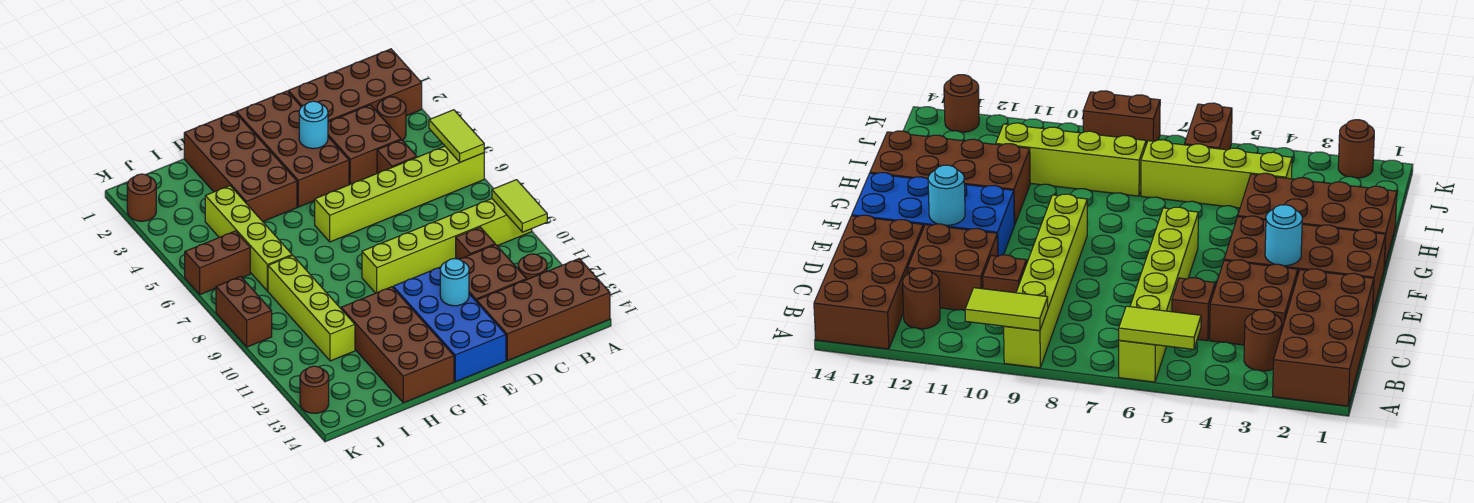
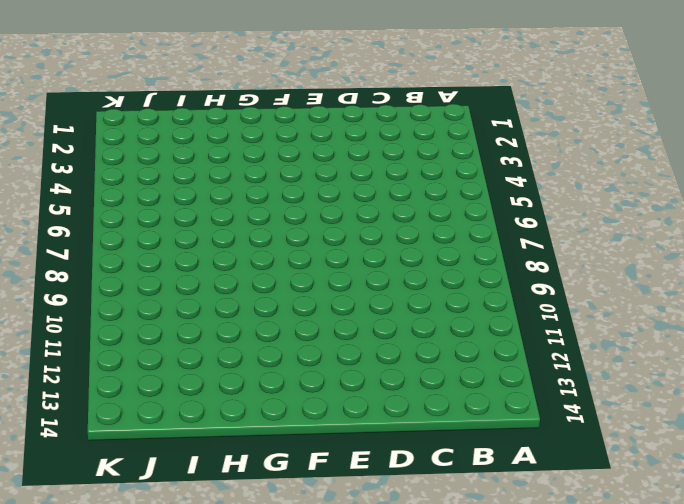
none -> brown 2x4 brick [288,49,422,122]
none -> lime 1x6 brick [315,146,484,242]
none -> lime 1x6 brick [362,199,532,293]

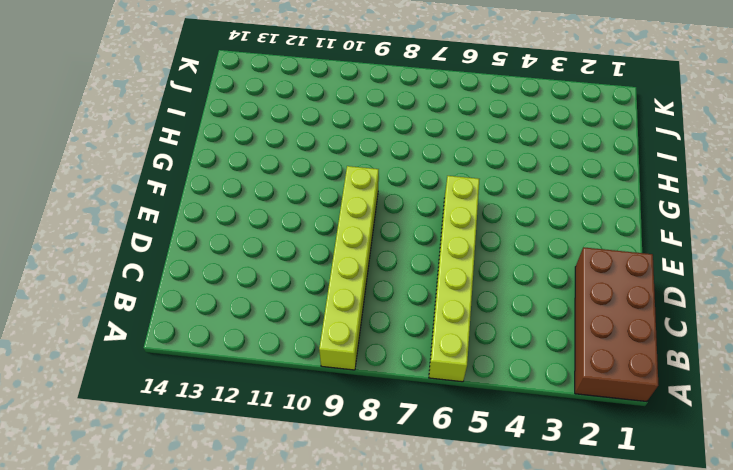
none -> brown 2x4 brick [477,259,610,361]
none -> brown 1x1 round brick [377,97,406,140]
none -> brown 1x1 round brick [518,254,547,279]

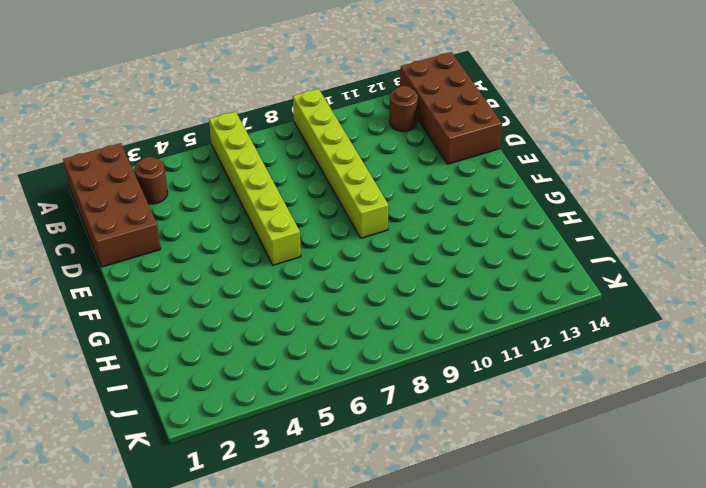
none -> brown 2x2 brick [328,105,401,185]
none -> brown 1x1 brick [377,140,417,173]
none -> brown 1x1 brick [456,227,495,259]

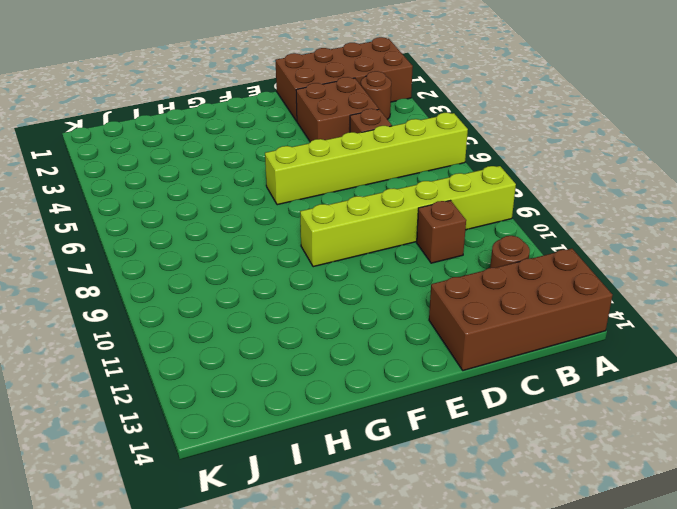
none -> brown 2x2 brick [460,245,527,302]
none -> brown 2x4 brick [236,91,349,207]
none -> blue 2x4 brick [393,267,506,382]

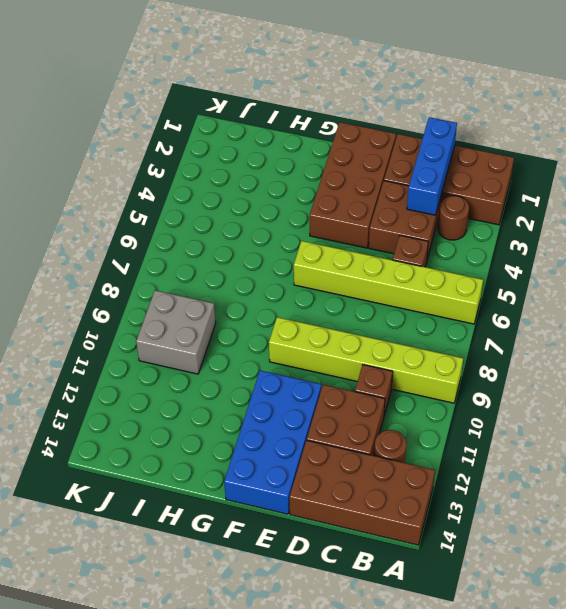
blue 1x3 brick [407,117,457,215] -> none
grey 2x2 brick [136,290,216,374] -> lime 1x4 brick [268,255,355,361]
none -> brown 2x4 brick [184,112,297,221]
none -> brown 2x4 brick [341,287,454,403]
none -> lime 1x4 brick [205,186,292,291]

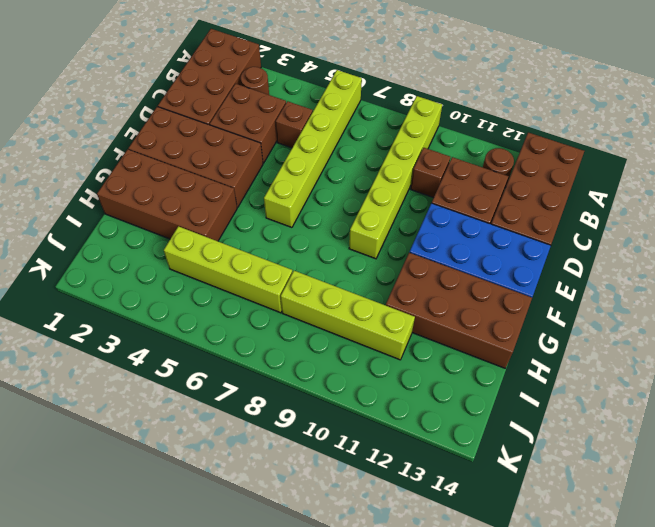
none -> brown 1x2 brick [185,231,250,295]
none -> brown 1x1 round brick [127,174,156,221]
none -> brown 1x2 brick [216,277,272,347]

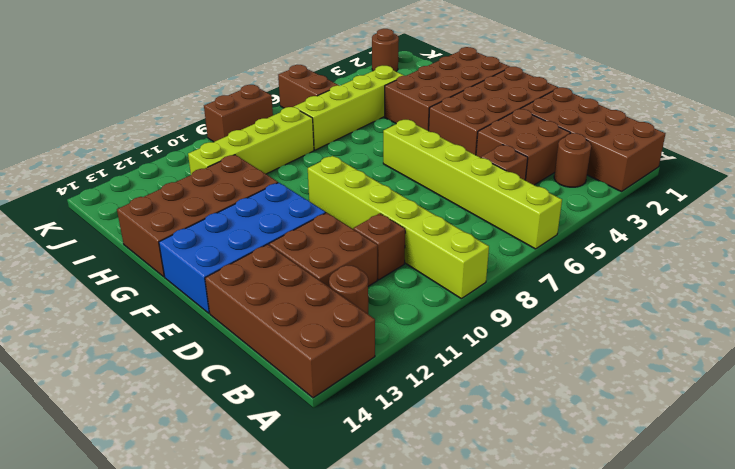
none -> brown 1x1 round brick [300,366,329,413]
none -> lime 1x2 tile [429,110,484,162]
none -> lime 1x2 tile [492,180,547,232]

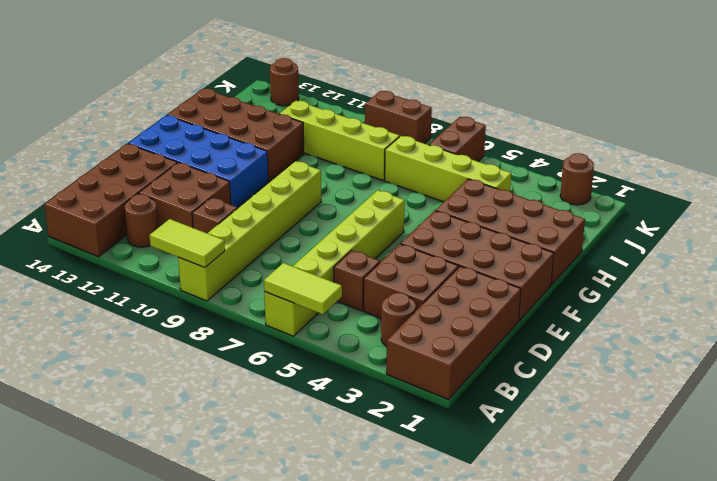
none -> cyan 1x1 round brick [299,101,328,149]
none -> cyan 1x1 round brick [440,259,469,306]

